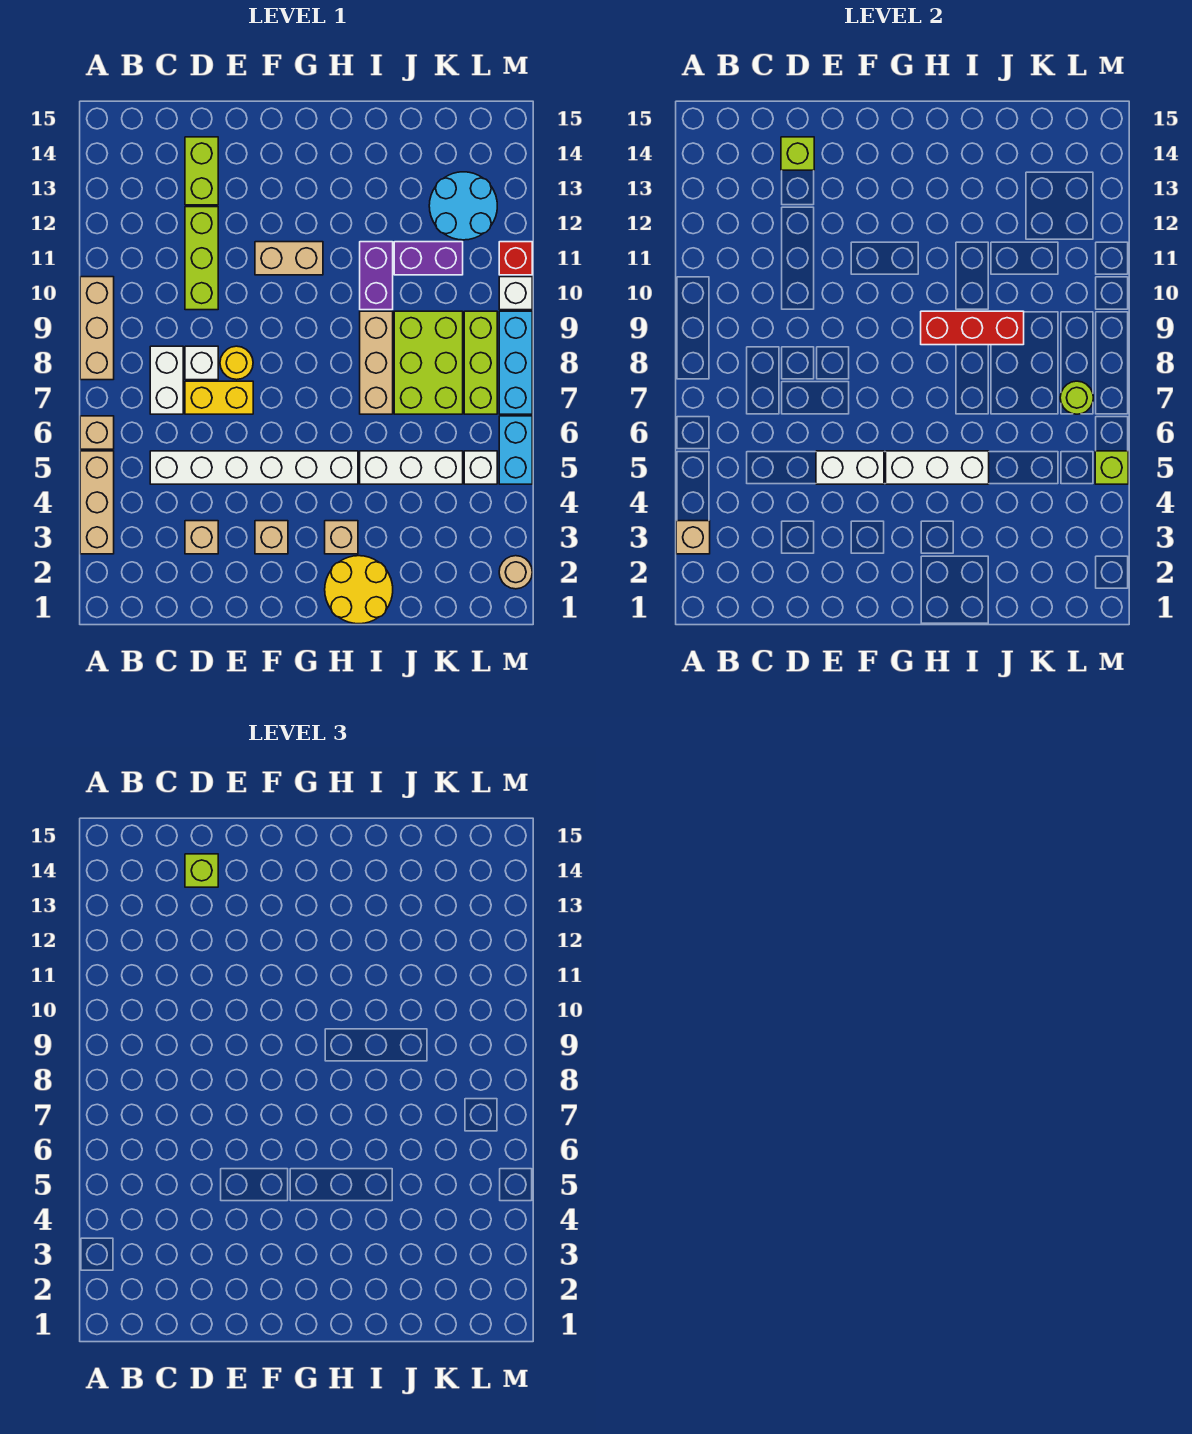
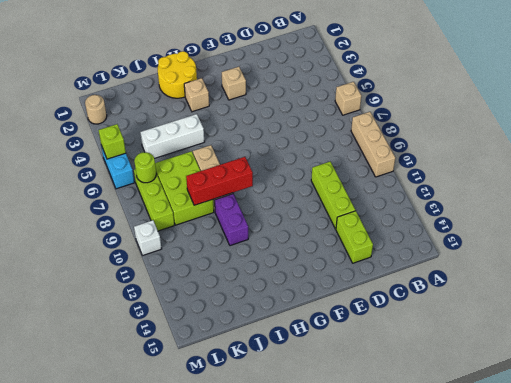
none -> tan 1x3 brick [80,451,114,554]
none -> white 1x6 brick [150,451,358,484]
none -> white 1x2 brick [150,346,183,414]
none -> tan 1x1 brick [185,521,218,554]

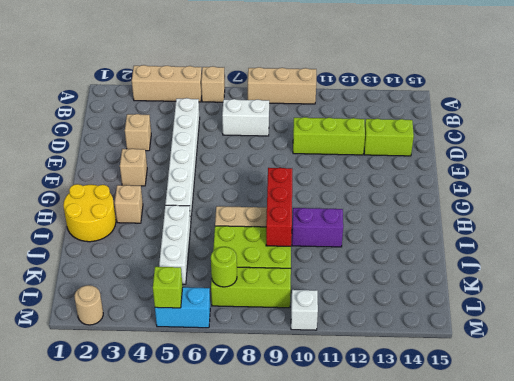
none -> yellow 1x2 brick [185,381,253,414]
none -> white 1x1 brick [185,346,218,380]
none -> yellow 1x1 round brick [220,346,253,380]
none -> tan 1x2 brick [255,242,323,275]

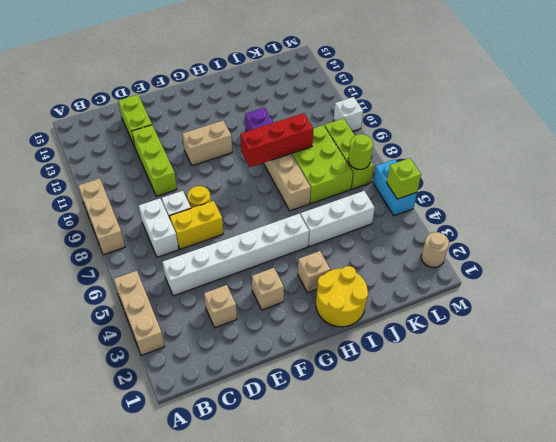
none -> tan 1x1 brick [80,416,114,449]
none -> purple 1x2 brick [394,242,463,275]
none -> cyan 2x2 round brick [429,172,497,240]
none -> white 1x1 brick [464,451,497,484]

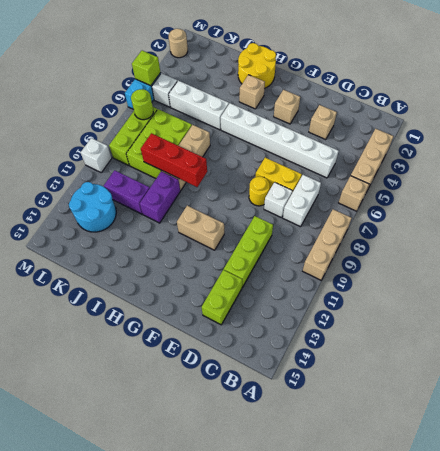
none -> cyan 1x3 brick [499,311,532,414]
none -> red 1x1 brick [499,242,532,275]
none -> tan 1x1 brick [676,521,710,554]
none -> lime 1x1 brick [781,137,814,170]

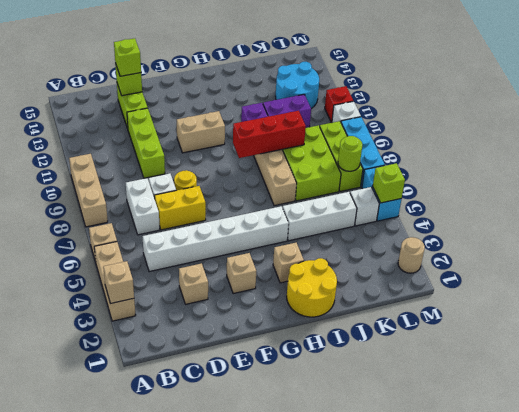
none -> white 1x2 brick [816,451,884,484]
none -> white 1x3 brick [886,451,989,484]

